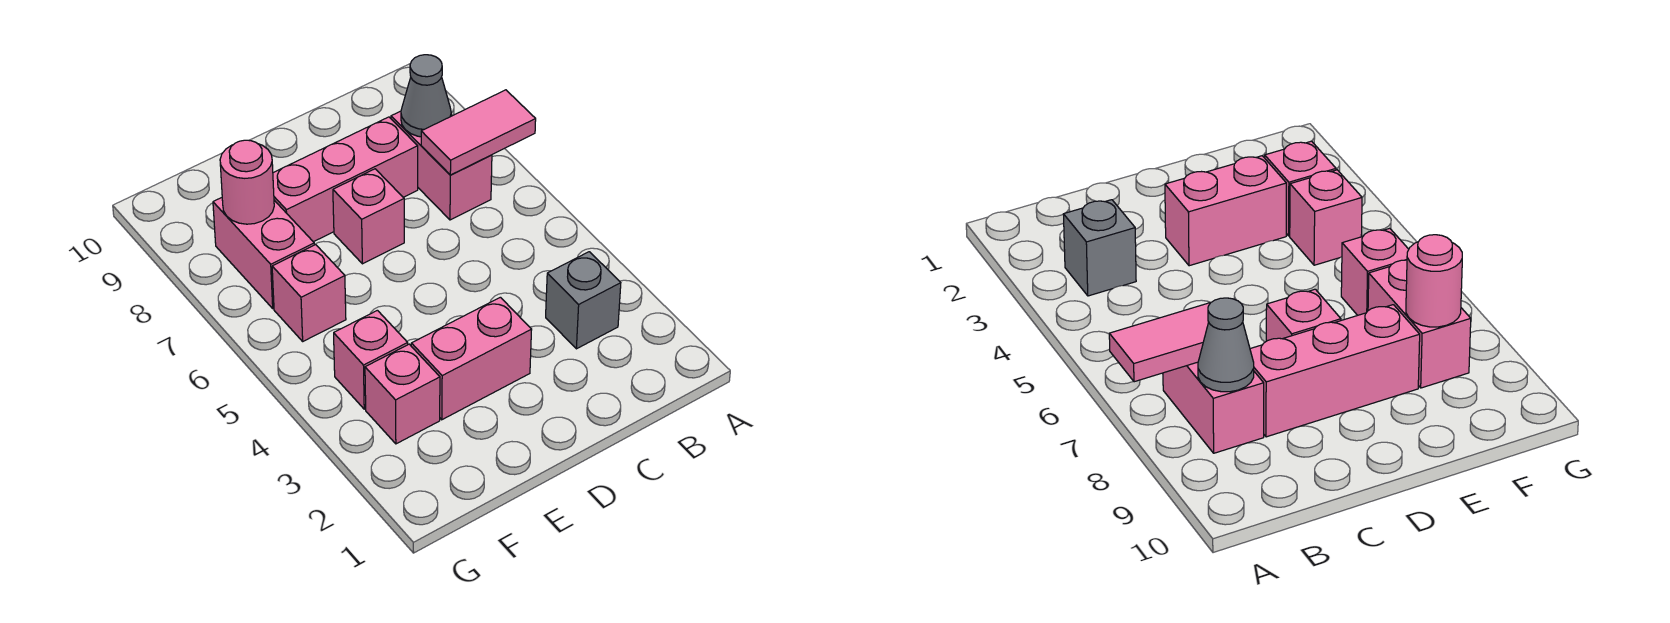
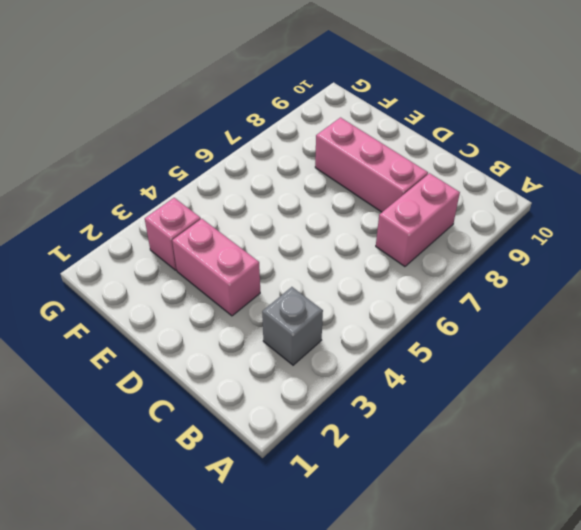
none -> pink 1x1 brick [333,169,404,264]
none -> pink 1x1 brick [334,310,408,409]
none -> pink 1x1 brick [272,245,346,341]

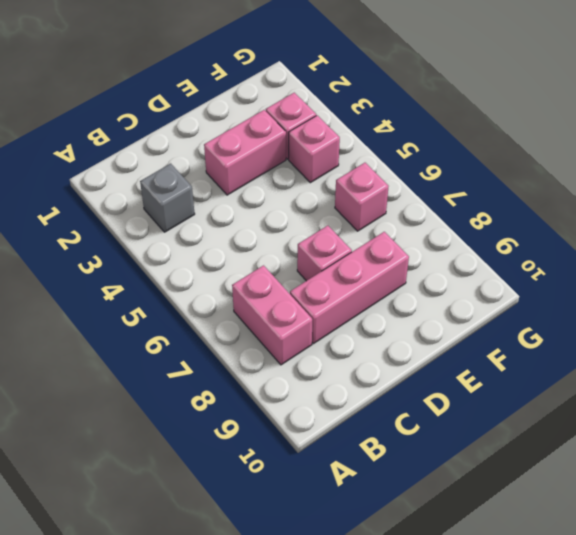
none -> pink 1x2 brick [213,198,314,308]
none -> pink 1x2 tile [421,90,536,175]
none -> grey 1x1 cone [401,55,451,137]

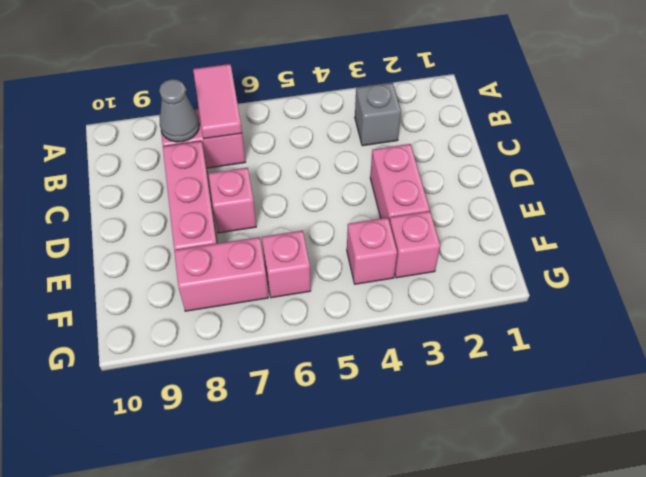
none -> pink 1x1 round brick [220,140,274,224]

